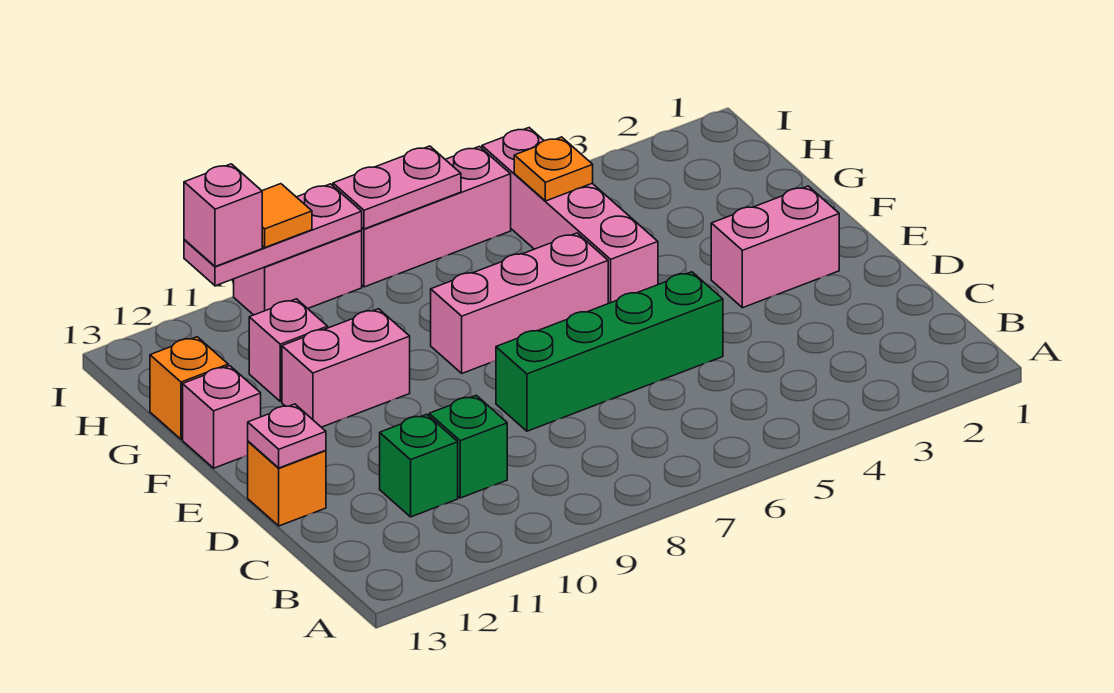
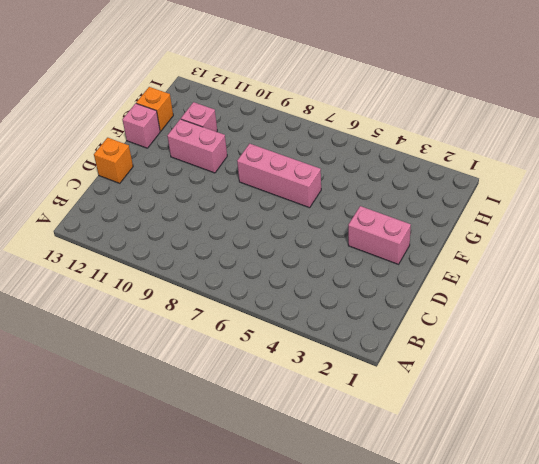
none -> green 1x1 brick [429,395,507,498]
none -> green 1x1 brick [380,414,458,517]
none -> green 1x4 brick [496,272,723,431]

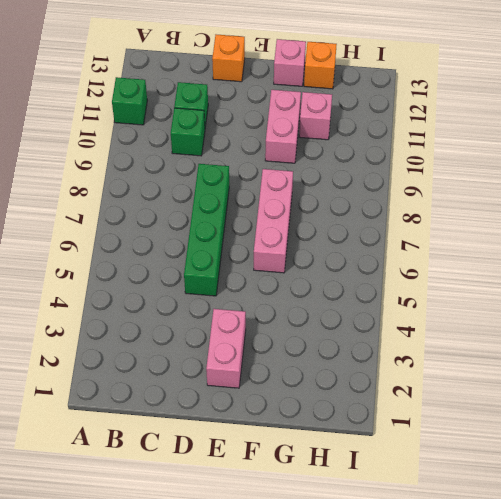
green 1x1 brick [112,77,147,125] -> none
none -> pink 1x4 brick [482,128,658,303]
none -> pink 1x3 brick [361,146,511,287]
none -> pink 1x2 brick [234,231,362,315]

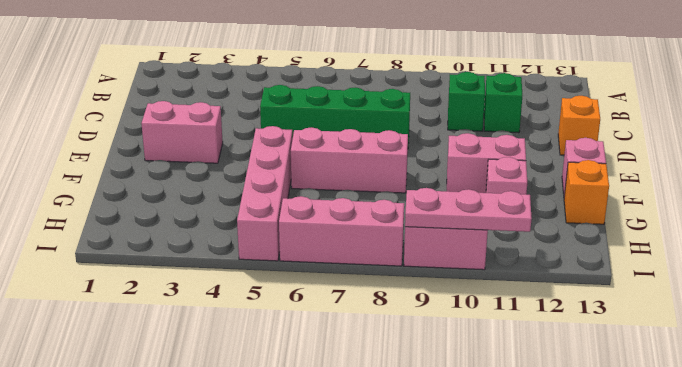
none -> pink 1x1 plate [248,404,326,468]
none -> orange 1x1 plate [514,137,593,201]
none -> pink 1x2 plate [333,146,461,229]

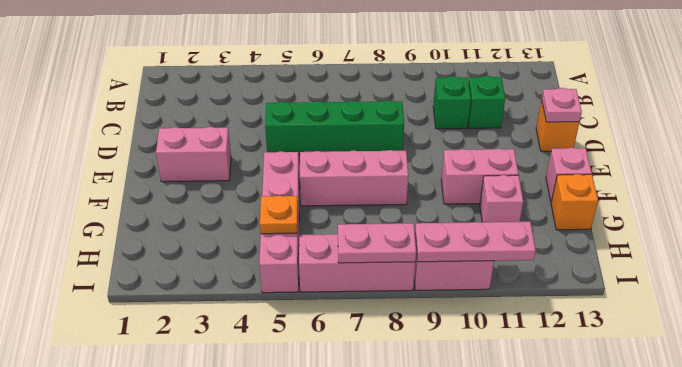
none -> orange 1x1 tile [262,184,312,247]
none -> pink 1x1 brick [184,164,262,267]

